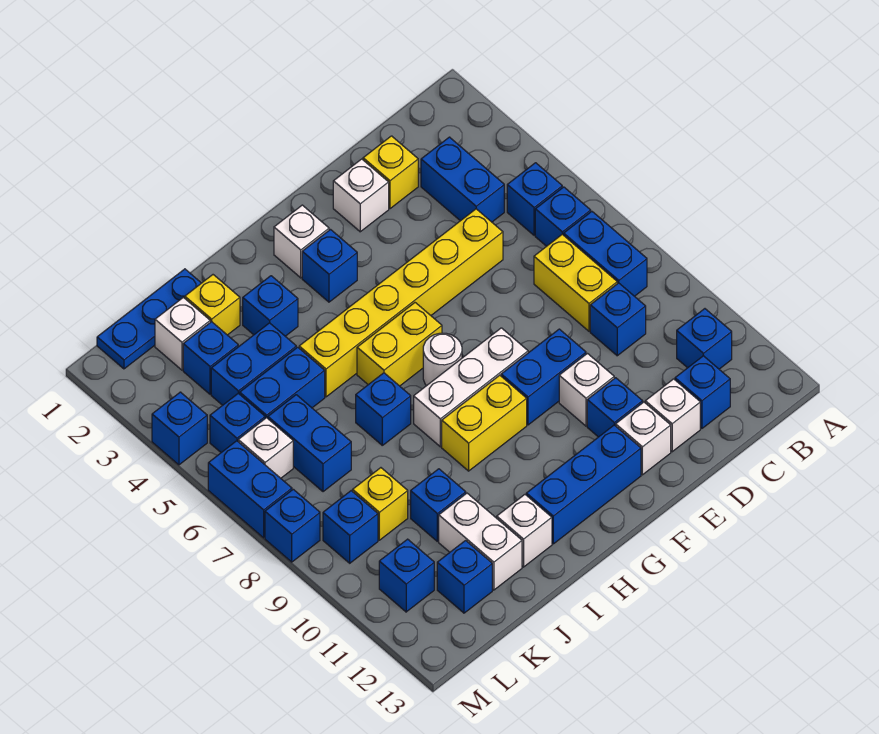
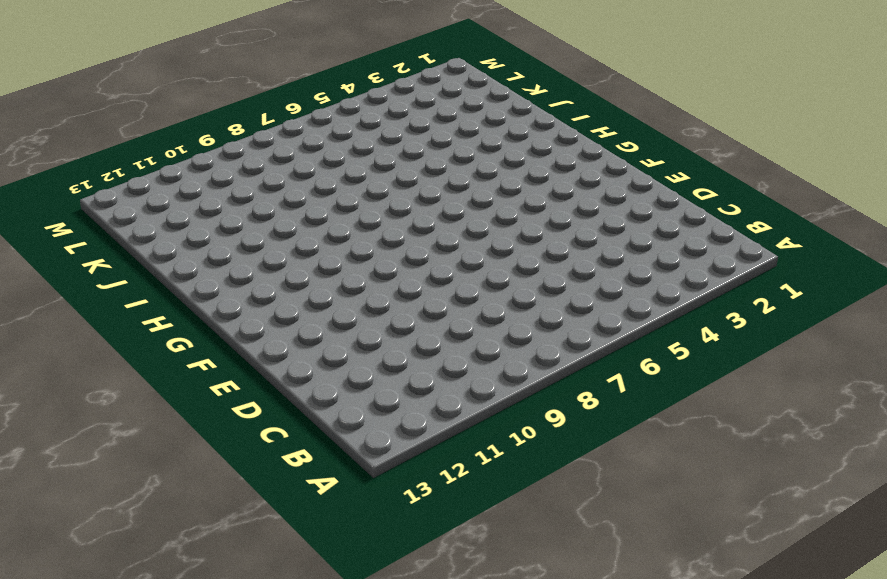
none -> blue 1x1 brick [507,163,562,235]
none -> blue 1x1 brick [535,187,591,246]
none -> blue 1x2 brick [564,212,647,296]
none -> blue 1x1 brick [677,309,732,369]

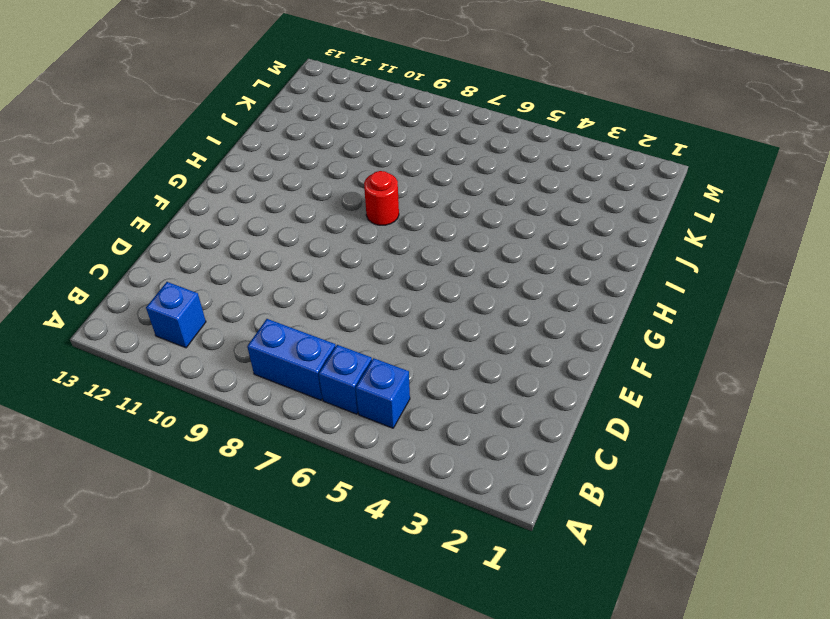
red 1x1 round brick [364,171,399,225] -> white 1x3 brick [414,328,528,447]
none -> blue 1x2 brick [421,137,504,222]
none -> yellow 1x2 brick [534,234,617,331]
none -> blue 1x1 brick [590,283,646,356]
none -> blue 1x1 brick [675,356,730,429]

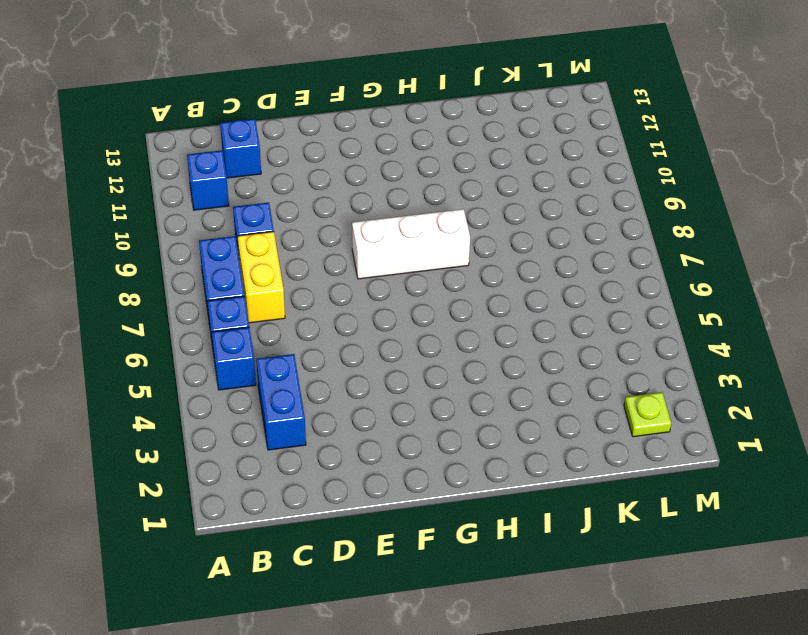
lime 1x1 plate [624,392,671,437] -> none
none -> yellow 1x1 brick [363,136,418,209]
none -> yellow 1x6 brick [299,209,503,397]
none -> white 1x1 brick [645,379,700,452]
none -> white 1x1 brick [333,159,389,232]

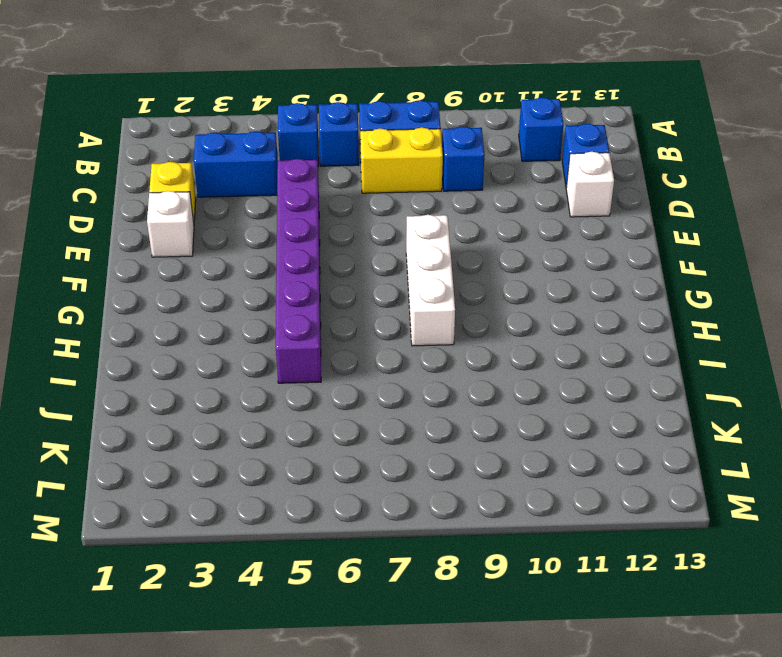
purple 1x6 brick [276,159,321,383] -> yellow 1x6 brick [299,209,503,397]
none -> blue 1x2 brick [501,329,586,425]
none -> white 1x1 brick [559,354,614,426]
none -> blue 1x1 brick [587,378,643,437]
none -> white 1x1 brick [616,402,671,475]

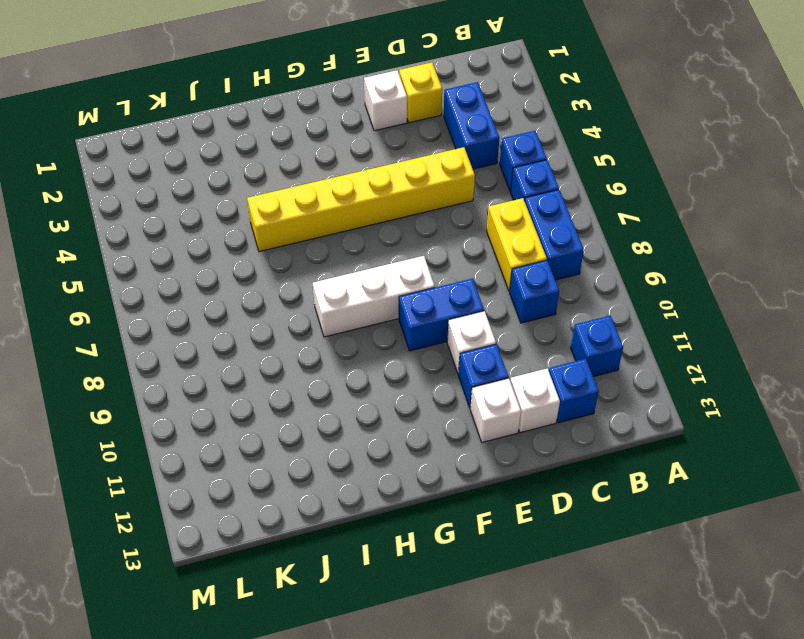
none -> blue 1x3 brick [526,425,641,544]
none -> white 1x1 brick [274,205,329,278]
none -> blue 1x1 brick [302,230,357,302]
none -> yellow 1x2 brick [357,303,442,386]

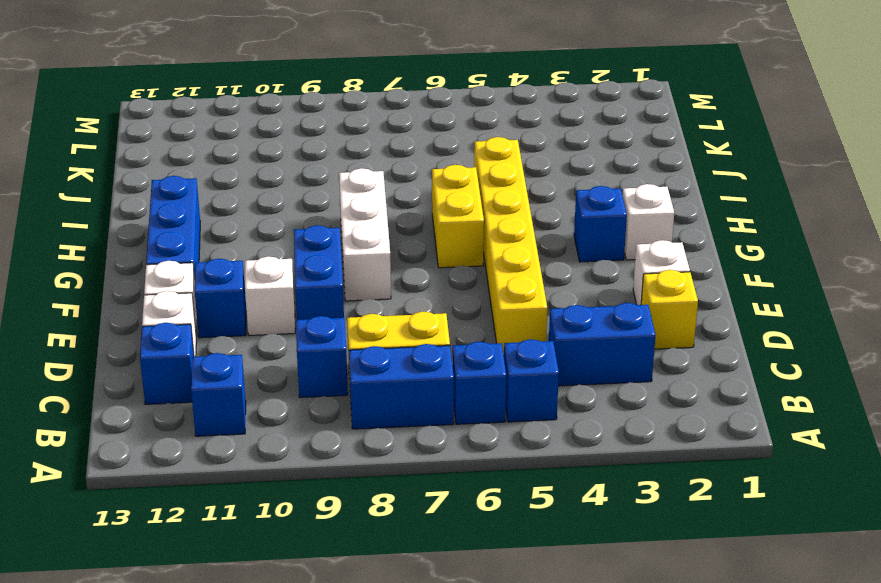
none -> white 1x1 round brick [423,333,462,386]
none -> yellow 1x2 brick [442,375,527,471]
none -> blue 1x1 brick [243,276,298,336]
none -> blue 1x1 brick [356,373,411,445]

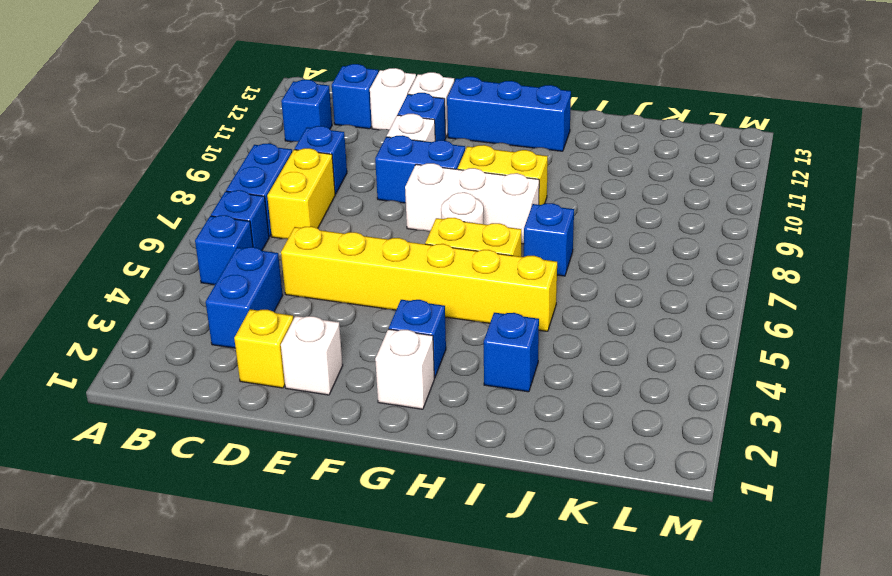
none -> white 1x1 brick [497,495,552,567]
none -> blue 1x3 plate [97,269,201,369]
none -> yellow 1x1 brick [185,275,240,335]
none -> blue 1x2 brick [211,323,296,405]

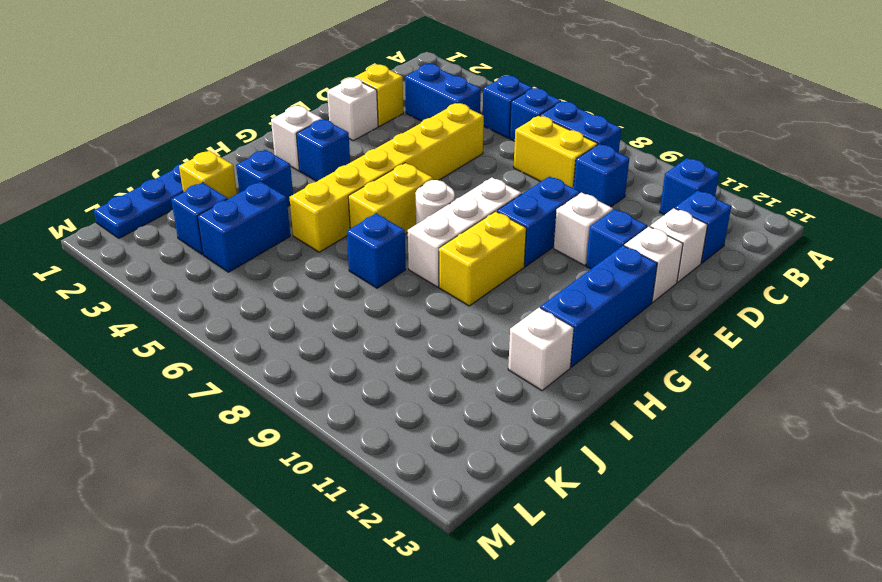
none -> blue 1x2 brick [240,347,325,418]
none -> blue 1x1 brick [411,469,466,541]
none -> white 1x2 brick [439,493,522,590]
none -> white 1x1 brick [155,297,210,370]

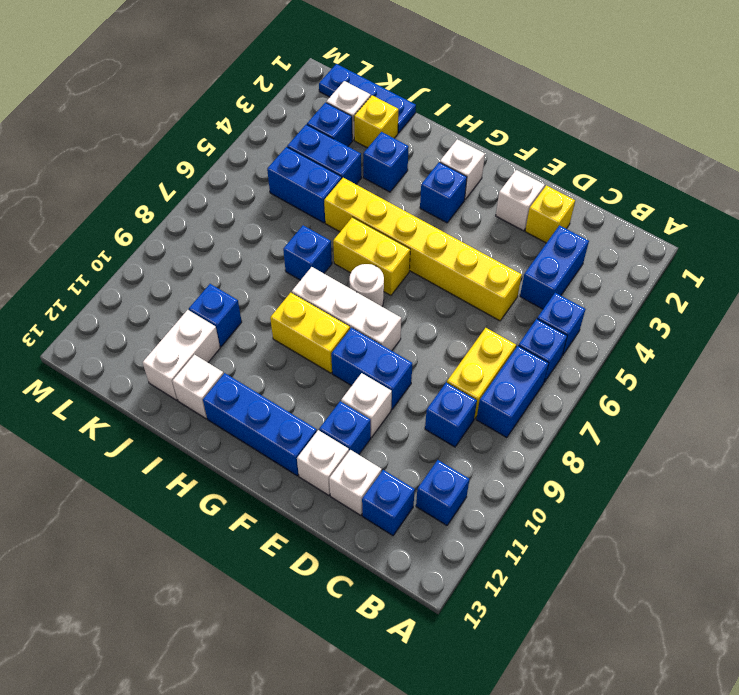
none -> blue 1x2 brick [268,395,351,492]
none -> yellow 1x1 brick [353,468,408,540]
none -> blue 1x1 brick [437,541,492,613]
none -> blue 1x1 brick [210,393,265,452]

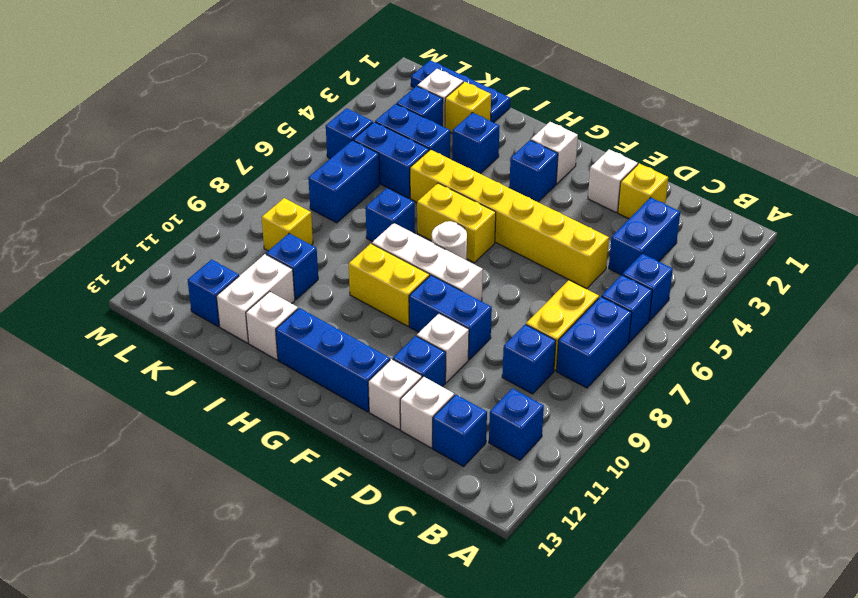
none -> white 1x1 brick [238,418,293,478]
none -> blue 1x1 brick [323,491,378,563]
none -> blue 1x1 brick [379,539,434,612]
none -> blue 1x1 brick [152,392,207,465]

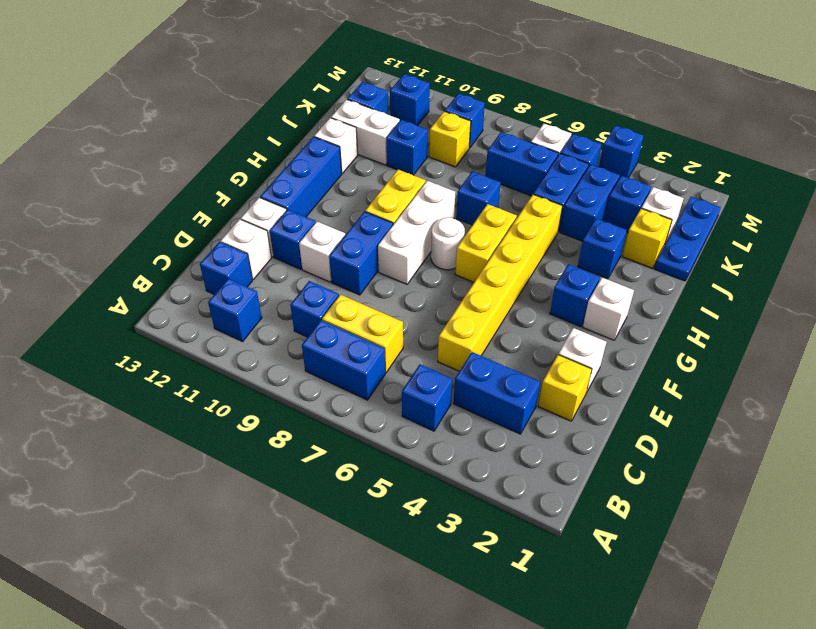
none -> blue 1x1 brick [535,187,591,246]
none -> blue 1x2 brick [208,441,292,538]
none -> blue 1x1 brick [265,489,320,562]

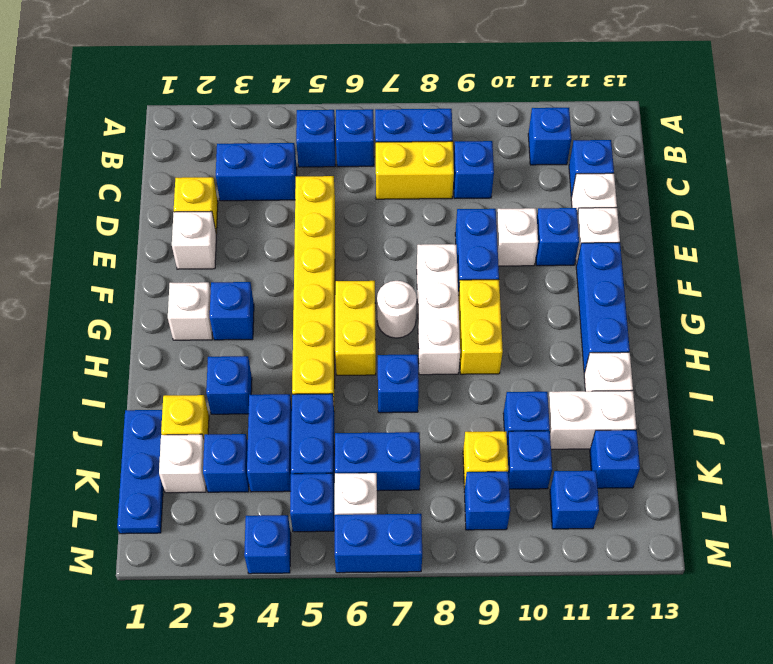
blue 1x1 brick [507,431,552,489] -> blue 1x1 brick moved to [265,489,320,562]

